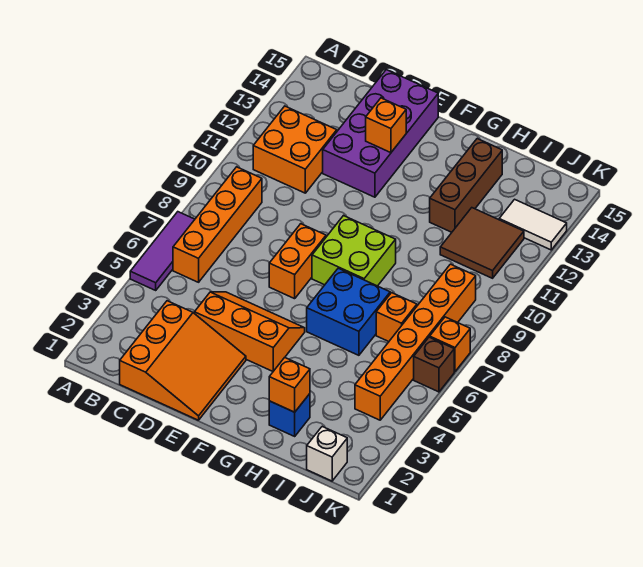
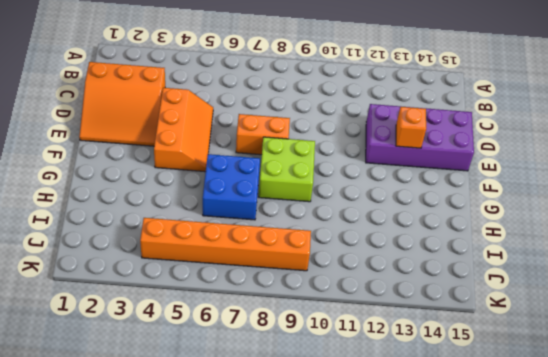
none -> purple 1x3 tile [130,212,195,290]
none -> orange 1x4 brick [173,167,262,282]
none -> orange 2x2 brick [253,106,337,193]

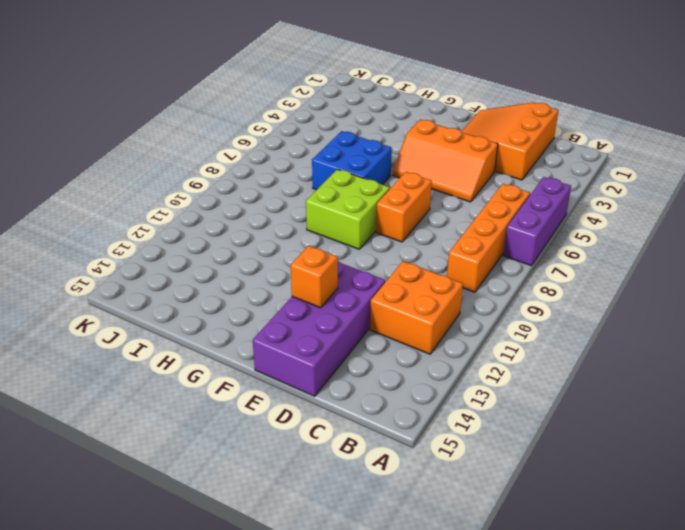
purple 1x3 brick [503,177,571,266] -> purple 1x3 tile [130,212,195,290]
none -> blue 1x1 brick [269,394,310,436]
none -> brown 1x3 brick [430,139,502,232]
none -> orange 1x1 brick [376,293,417,342]

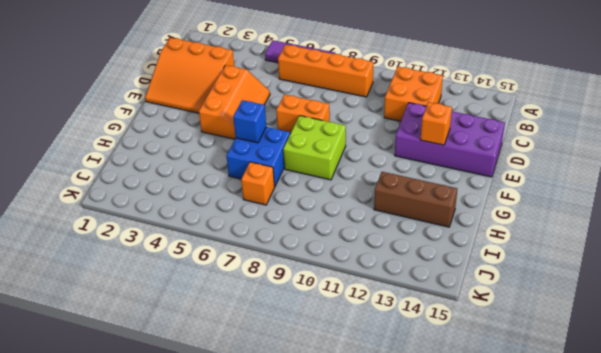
blue 1x1 brick [233,100,266,143] -> blue 1x1 brick moved to [269,394,310,436]
none -> brown 2x2 tile [440,208,524,278]
none -> white 1x1 brick [307,427,347,481]
none -> orange 1x6 brick [355,264,476,420]

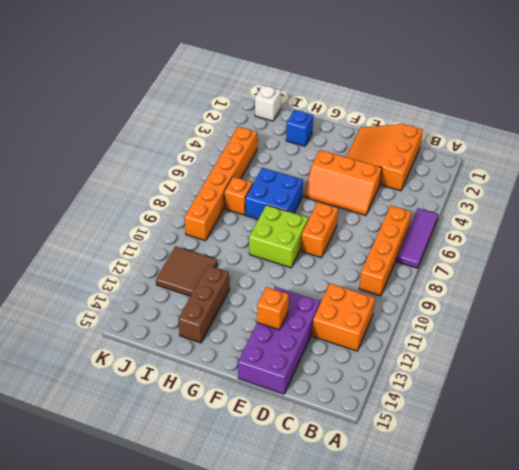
none -> white 1x2 tile [499,199,567,250]
none -> brown 1x1 brick [414,337,454,392]
none -> orange 1x1 brick [430,317,470,372]

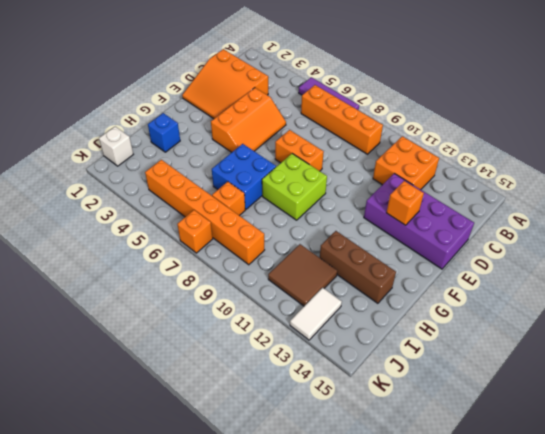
none -> brown 1x1 brick [414,337,454,392]
none -> orange 1x1 brick [269,358,310,412]

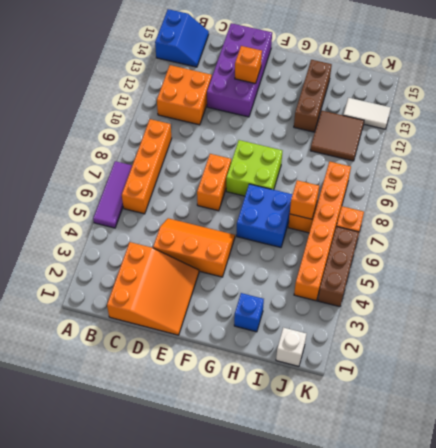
blue 2x2 slope [155,9,209,67] -> none
orange 1x1 brick [290,180,319,219] -> orange 1x1 brick moved to [269,358,310,412]
brown 1x3 brick [318,226,359,307] -> brown 1x1 brick [414,337,454,392]

